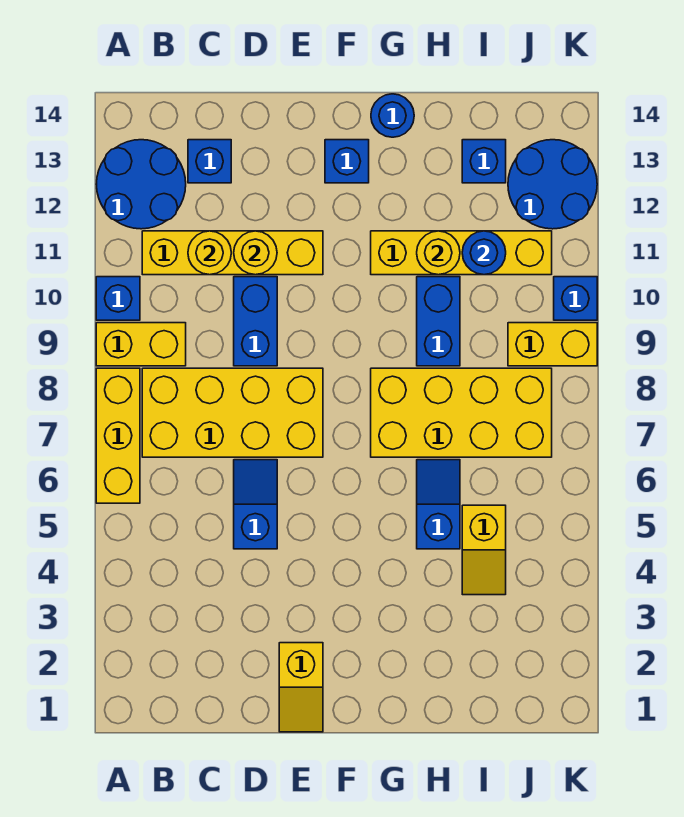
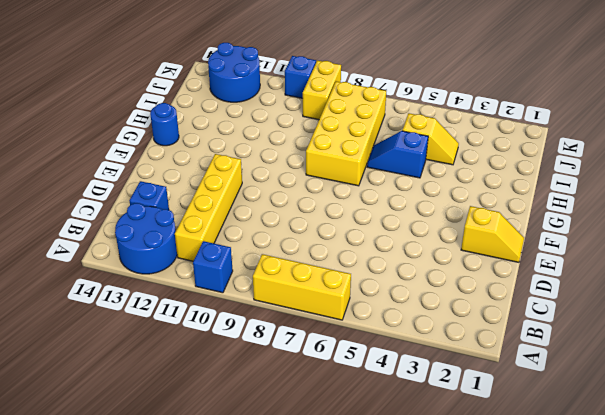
none -> yellow 1x2 brick [96,323,186,366]
none -> yellow 2x4 brick [142,368,323,457]
none -> blue 1x2 slope [234,460,277,549]

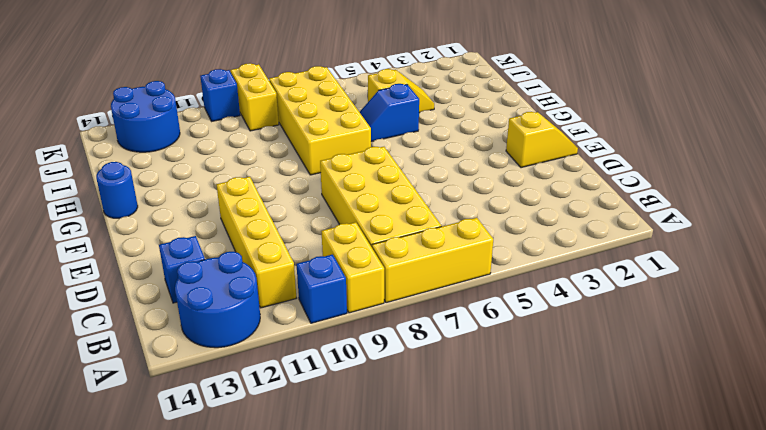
none -> blue 1x2 slope [234,460,277,549]
none -> blue 1x2 brick [234,277,277,366]
none -> blue 1x1 brick [325,140,369,183]

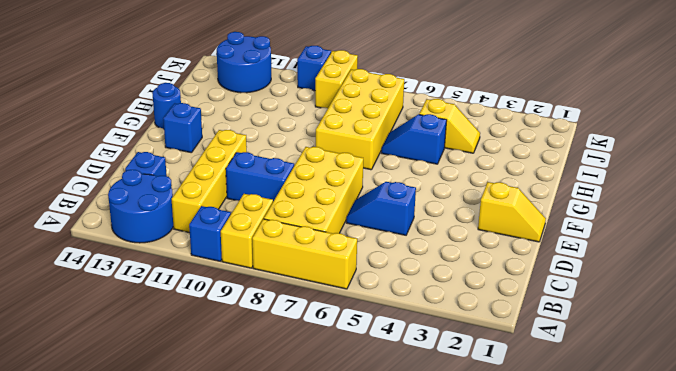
none -> yellow 1x4 brick [371,231,552,275]
none -> blue 1x2 brick [417,277,460,366]
none -> blue 1x1 brick [462,140,506,183]

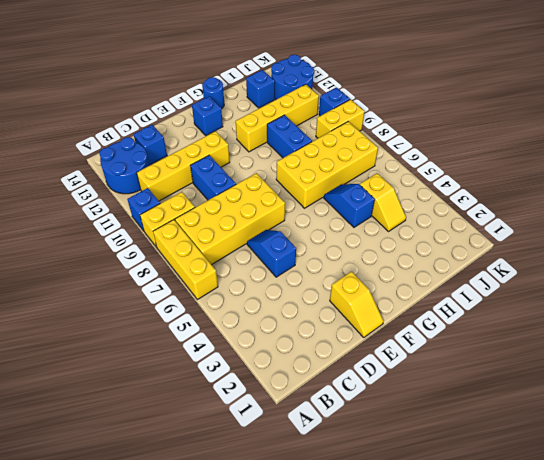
none -> yellow 1x1 round brick [188,231,231,275]
none -> yellow 1x1 round brick [234,231,277,275]
none -> yellow 1x1 round brick [417,231,460,275]

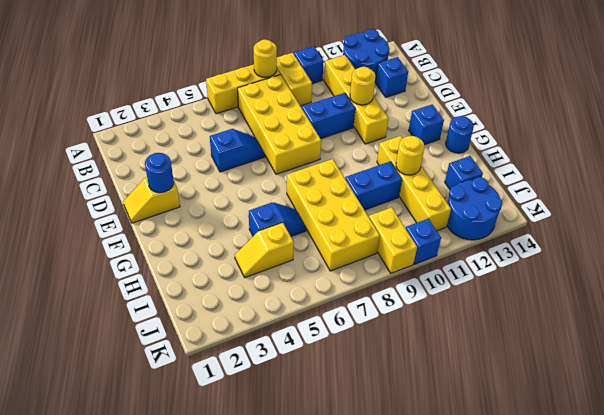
yellow 1x1 round brick [254,40,277,77] -> yellow 1x1 round brick moved to [188,231,231,275]
blue 1x1 round brick [145,153,174,193] -> blue 1x1 round brick moved to [462,231,506,275]

